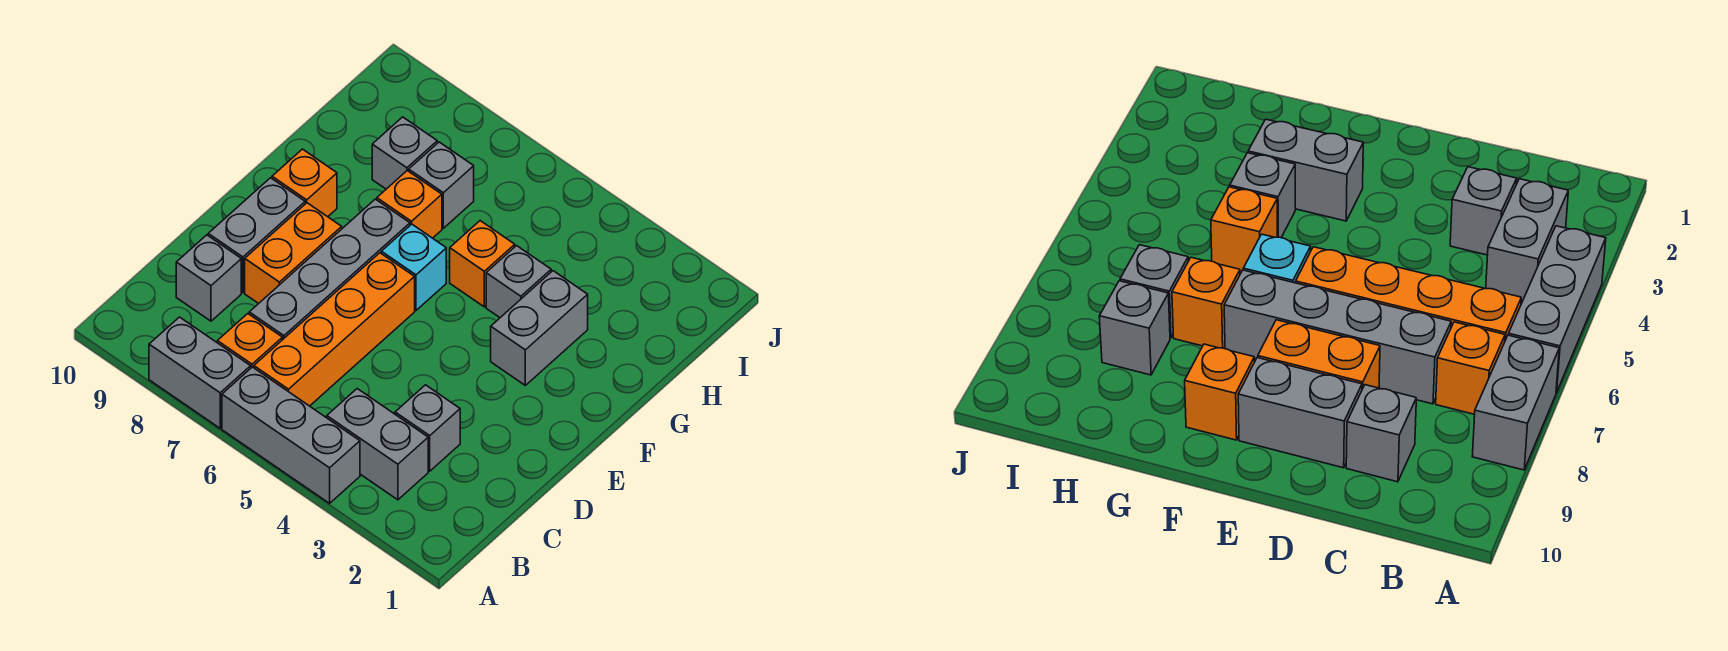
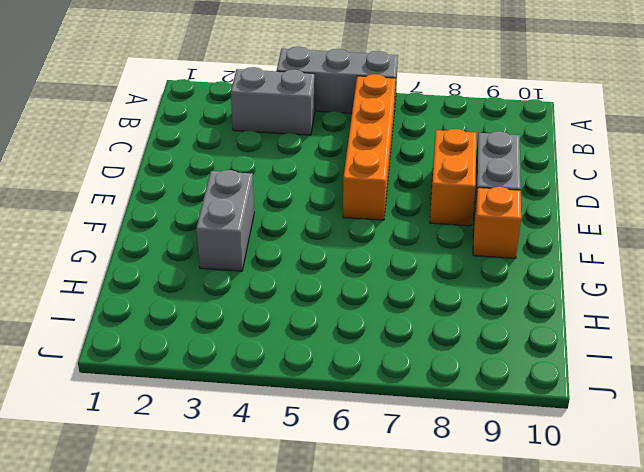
none -> grey 1x2 brick [149,317,251,428]
none -> orange 1x1 brick [217,314,282,368]
none -> grey 1x1 brick [395,385,460,471]

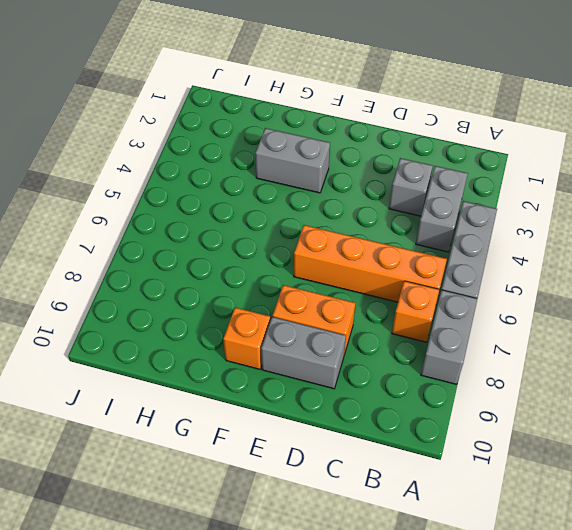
none -> grey 1x4 brick [249,199,410,340]
none -> grey 1x1 brick [176,235,241,321]
none -> cyan 1x1 brick [381,224,446,310]

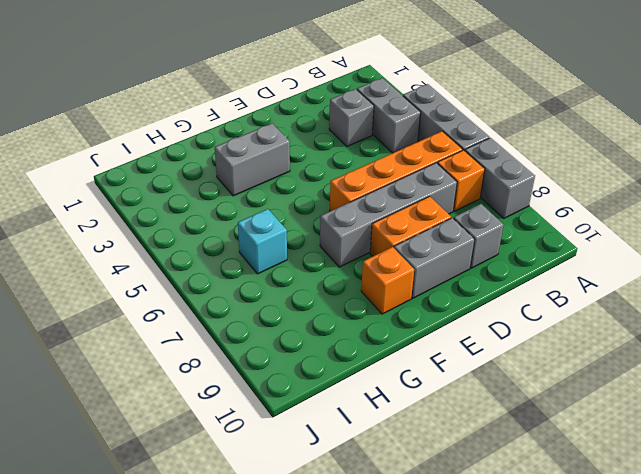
cyan 1x1 brick [238,209,287,274] -> cyan 1x1 brick moved to [381,224,446,310]
none -> grey 1x1 brick [486,246,551,318]
none -> orange 1x1 brick [450,221,515,307]
none -> orange 1x1 brick [377,171,442,238]

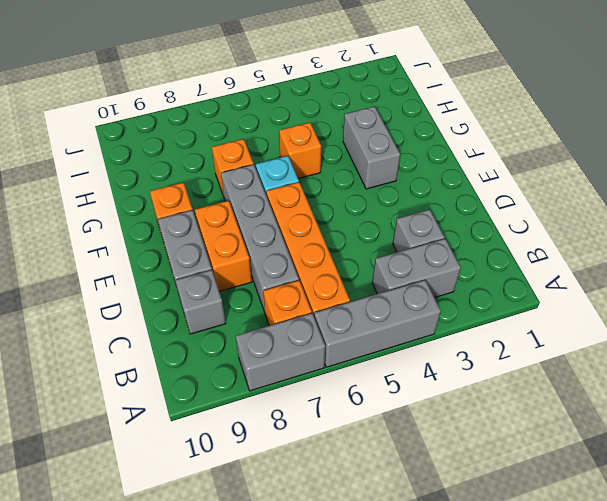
none -> grey 1x1 brick [486,246,551,318]
none -> grey 1x1 brick [409,142,474,228]
none -> grey 1x1 brick [372,117,437,189]

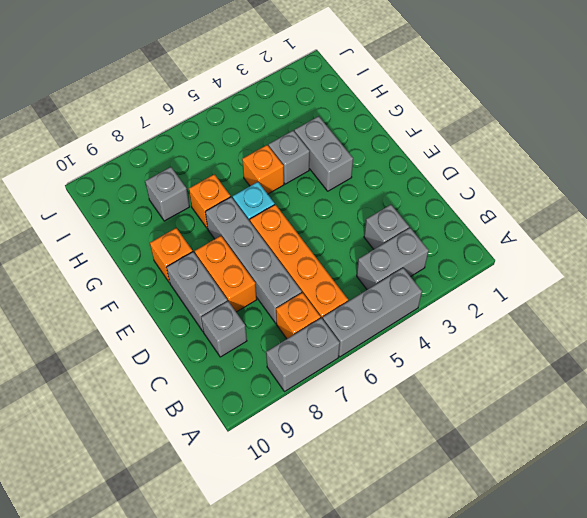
none -> grey 1x1 brick [409,142,474,228]

